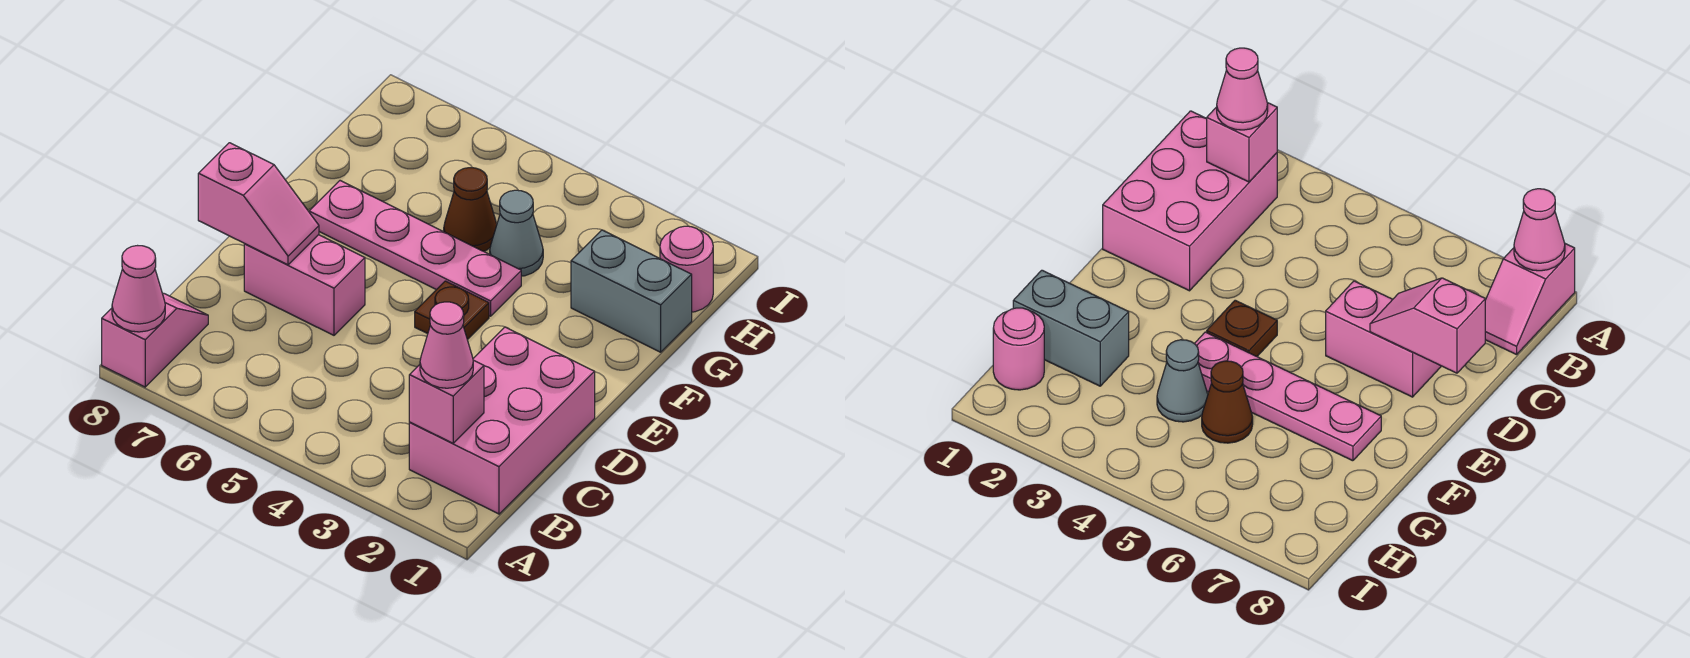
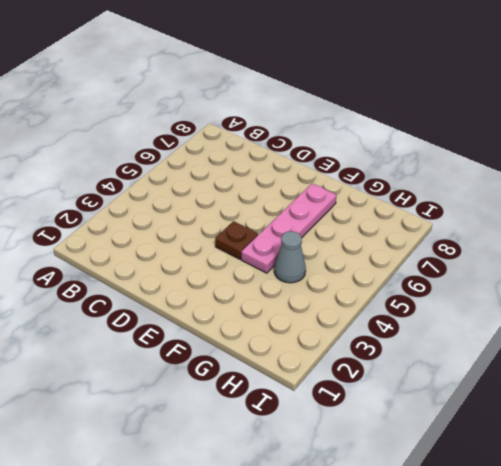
none -> pink 1x2 slope [102,293,208,387]
none -> pink 2x3 brick [409,327,595,514]
none -> pink 1x2 brick [244,235,365,335]

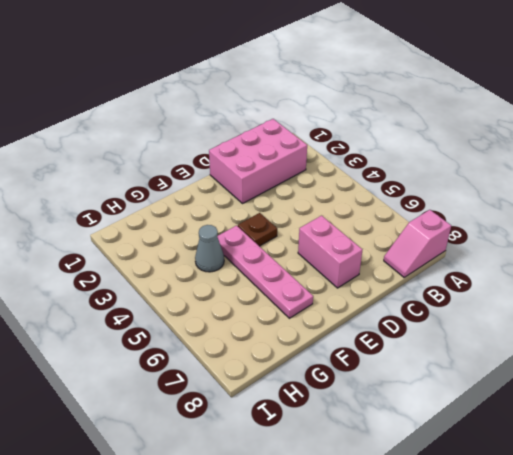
none -> grey 1x2 brick [571,230,692,352]
none -> brown 1x1 cone [444,168,497,251]
none -> pink 1x1 round brick [660,226,713,312]

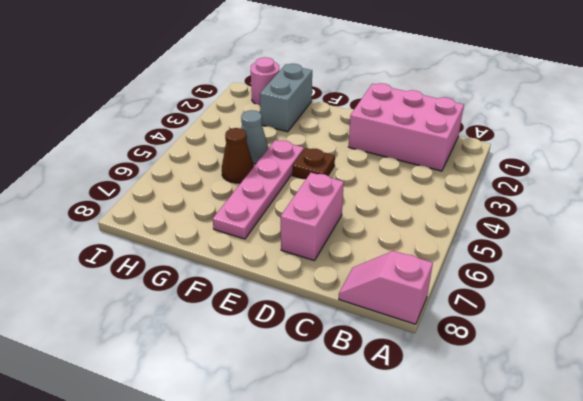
none -> pink 1x1 cone [112,246,165,332]
none -> pink 1x1 brick [409,360,484,443]
none -> pink 1x2 slope [198,143,319,265]

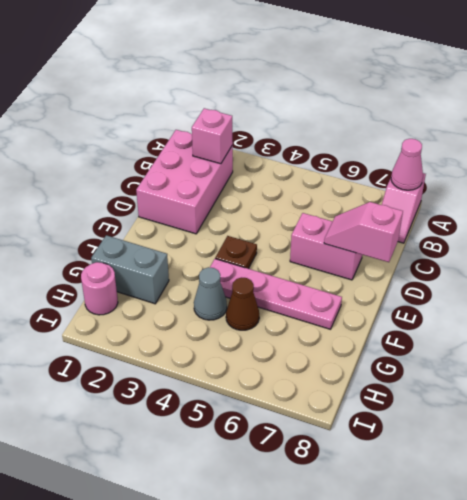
none -> pink 1x1 cone [420,302,473,388]

